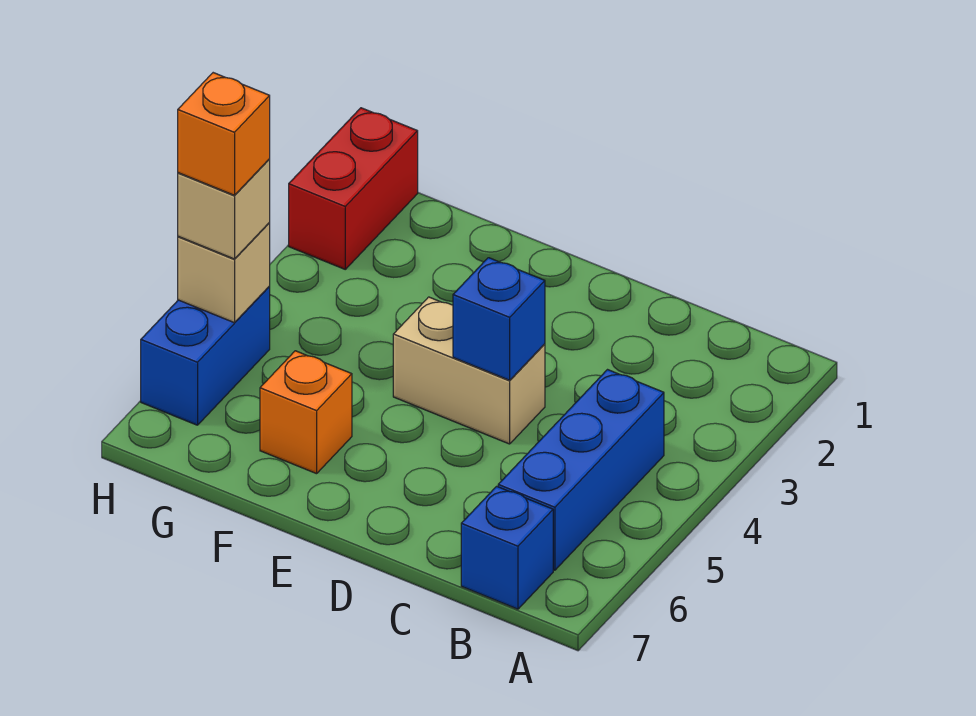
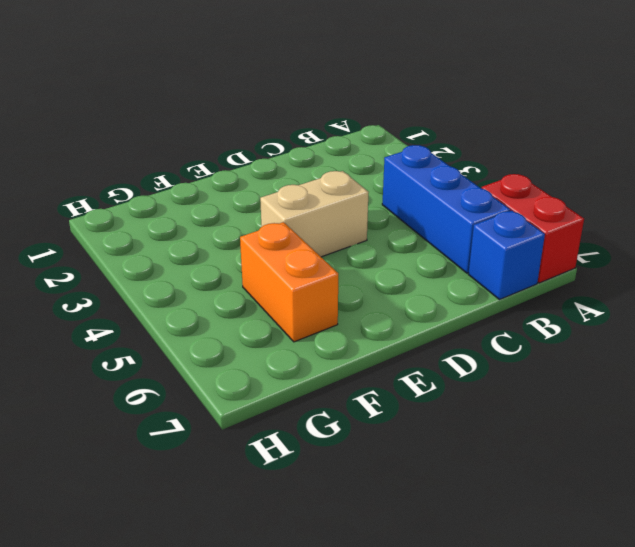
red 1x2 brick [481,174,584,283] -> red 1x2 brick moved to [289,108,418,269]
orange 1x2 brick [240,222,338,342] -> orange 1x1 brick [260,351,352,474]
none -> blue 1x2 brick [141,287,270,425]
none -> blue 1x1 brick [453,258,545,380]

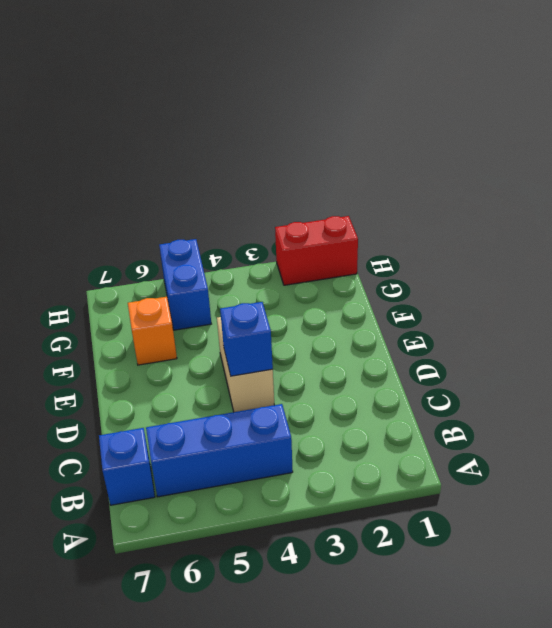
blue 1x2 brick [159,239,211,330] -> blue 1x2 brick turned to [141,287,270,425]
none -> tan 1x1 brick [178,223,270,323]
none -> tan 1x1 brick [178,159,270,259]

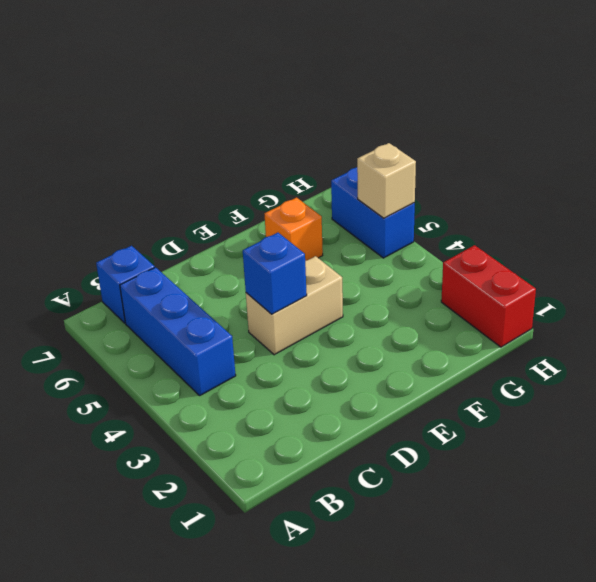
none -> tan 1x1 brick [178,159,270,259]
none -> orange 1x1 brick [178,73,270,195]

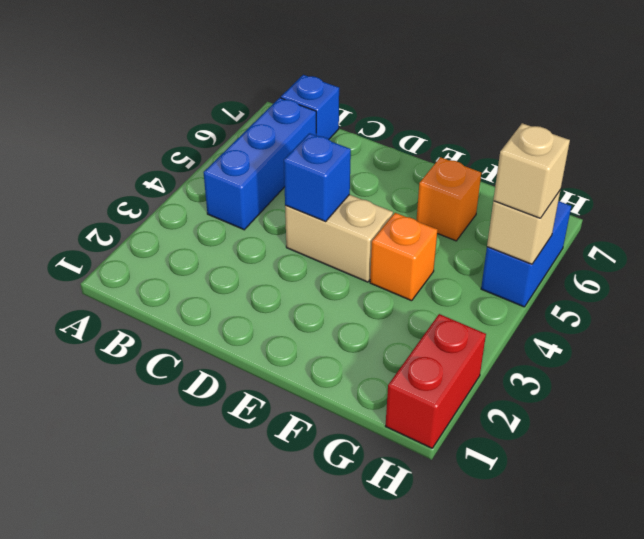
orange 1x1 brick [370,213,437,301] -> orange 1x1 brick moved to [178,73,270,195]

